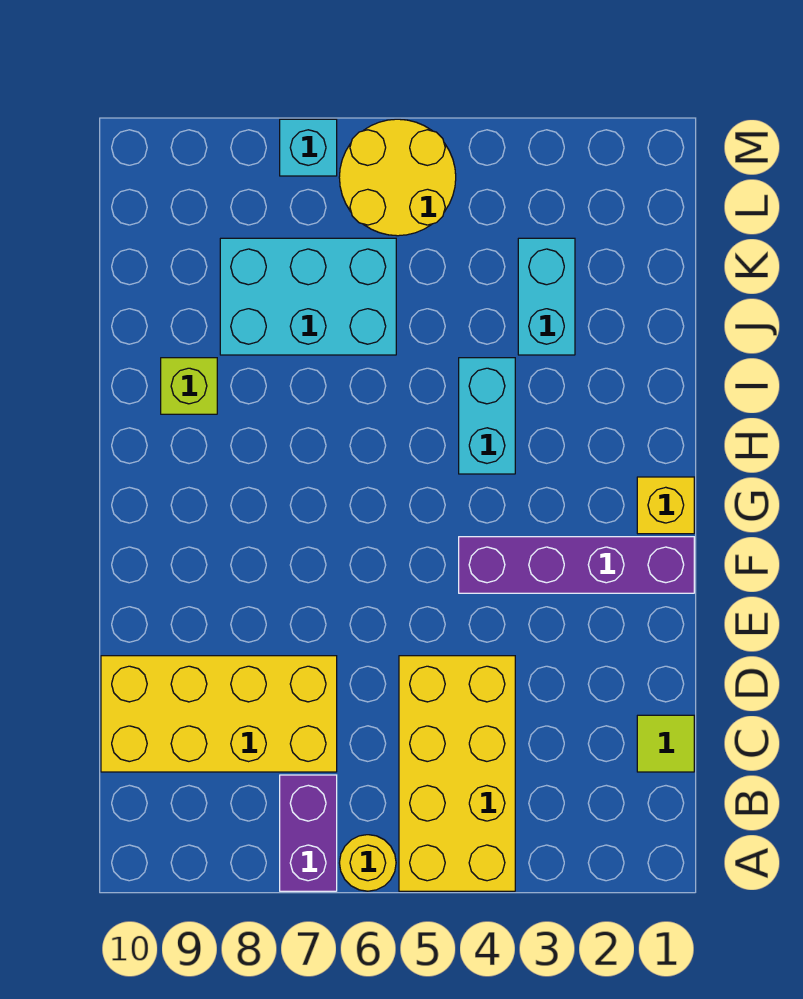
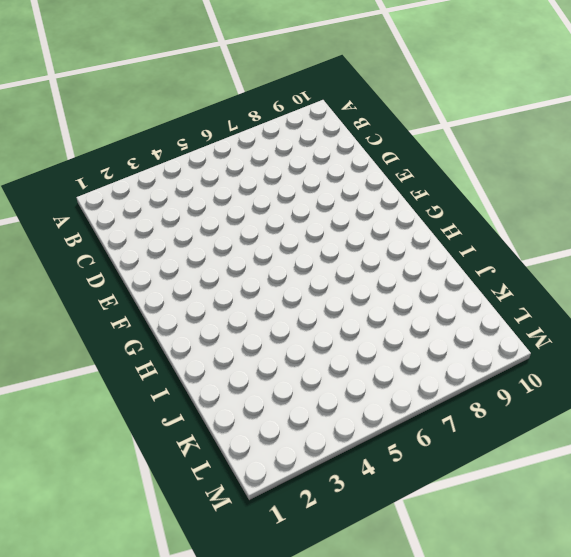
none -> yellow 2x4 brick [399,656,515,891]
none -> yellow 1x1 round brick [340,835,396,891]
none -> purple 1x2 brick [280,775,337,891]

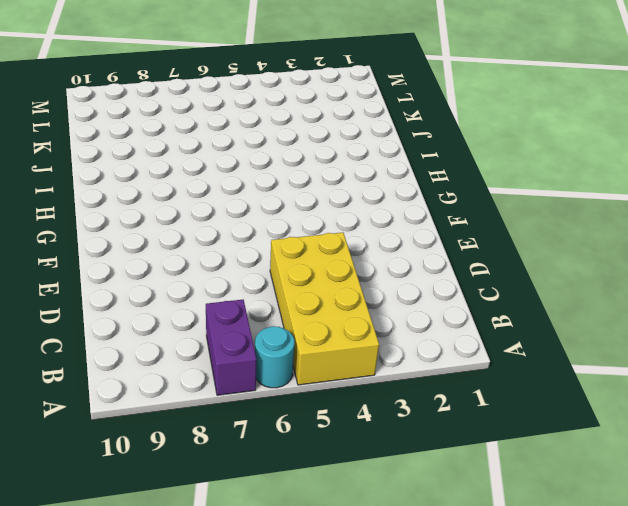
cyan 1x1 round brick [255,326,294,388] -> yellow 1x1 round brick [340,835,396,891]
none -> lime 1x1 tile [637,715,694,772]
none -> yellow 2x4 brick [101,656,337,772]
none -> purple 1x4 brick [459,537,694,593]

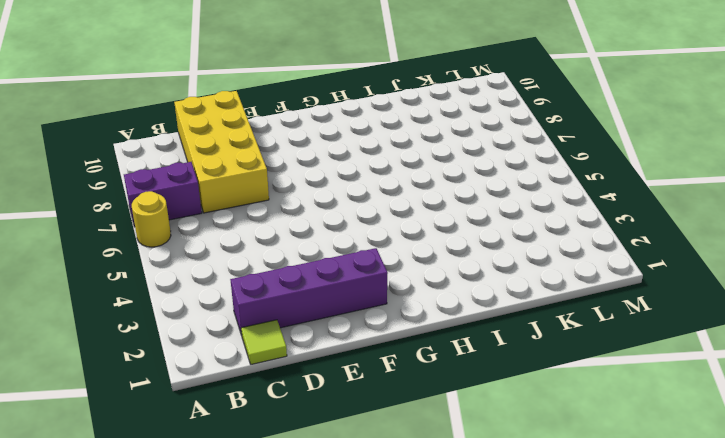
purple 1x4 brick [230,248,388,335] -> purple 1x4 brick turned to [459,537,694,593]
none -> yellow 2x4 brick [399,656,515,891]
none -> yellow 1x1 brick [637,477,694,534]
none -> cyan 1x2 brick [459,358,515,474]

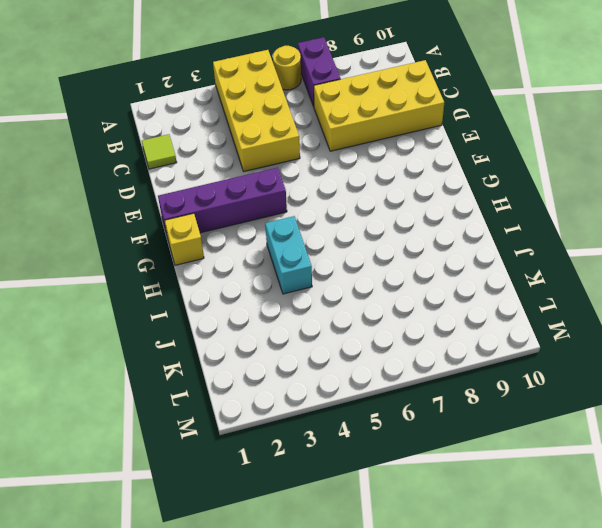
none -> lime 1x1 brick [161,358,217,414]
none -> cyan 1x2 brick [518,238,575,355]
none -> cyan 2x3 brick [220,238,396,355]

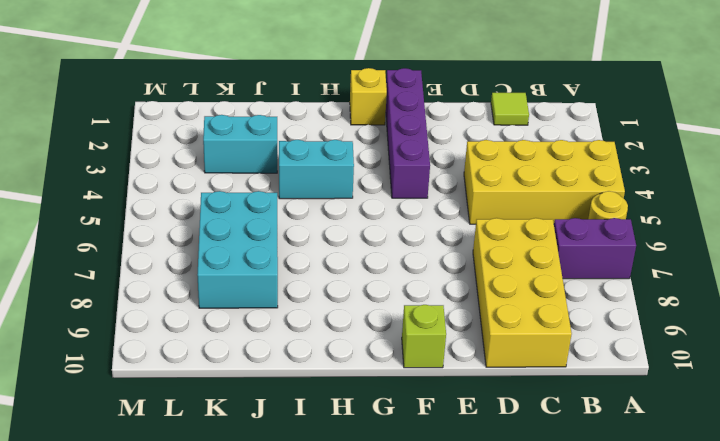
lime 1x1 brick [402,305,446,368] -> lime 1x1 brick moved to [161,358,217,414]
none -> yellow 2x2 round brick [339,119,456,236]
none -> cyan 1x1 brick [280,119,337,176]

